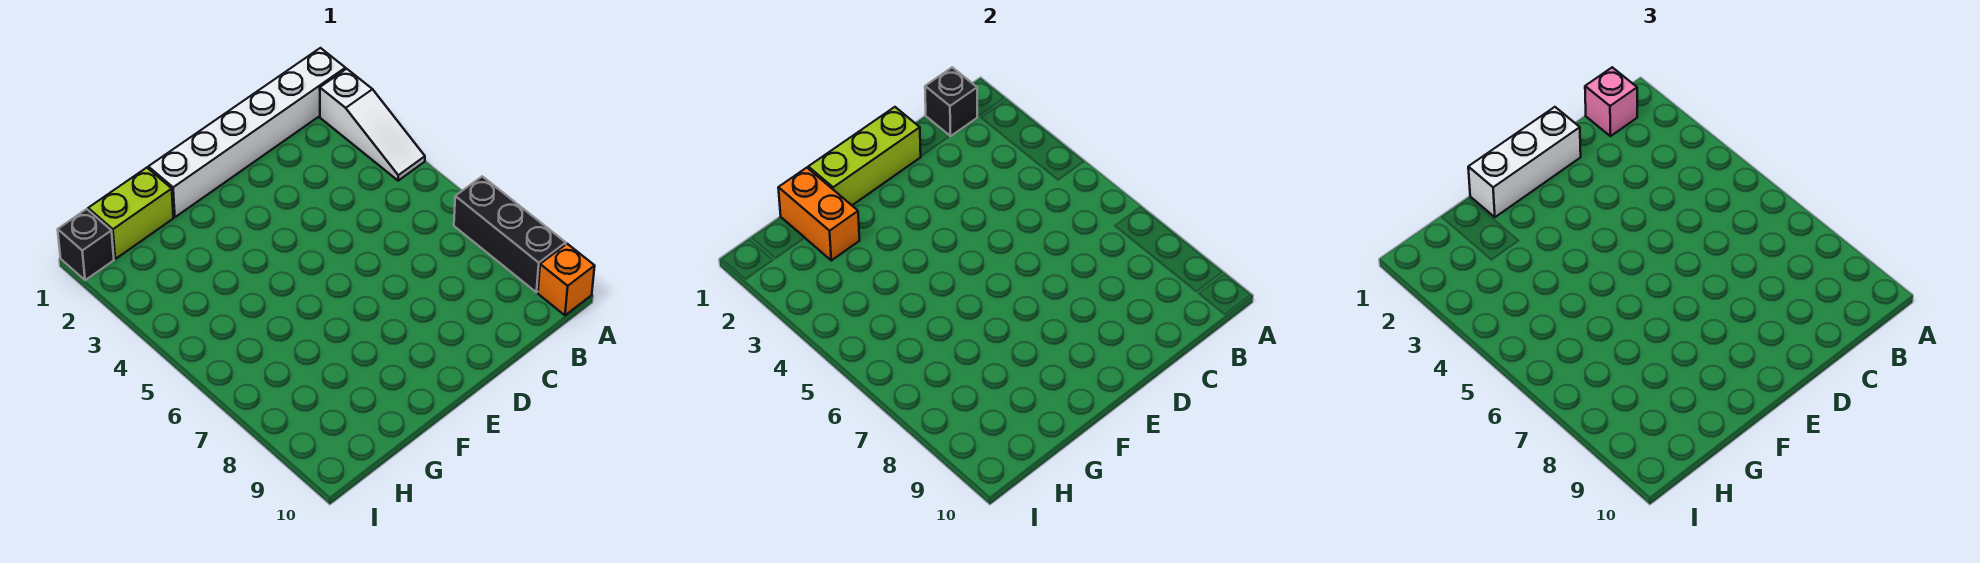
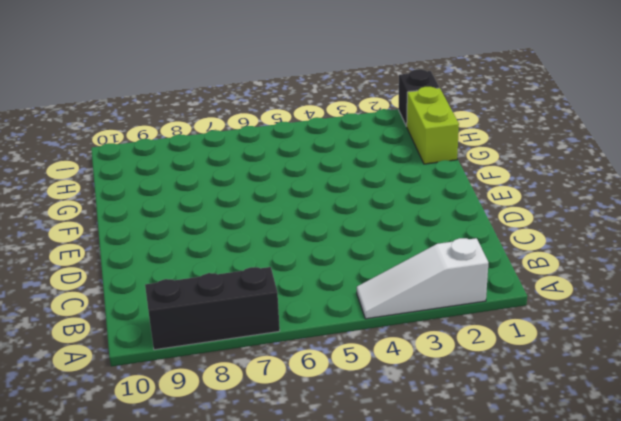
none -> white 1x6 brick [148,48,345,217]
none -> orange 1x1 brick [538,244,595,315]

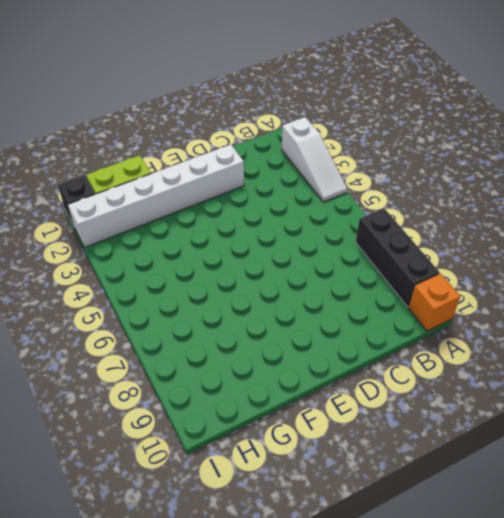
white 1x6 brick [68,145,244,247] -> white 1x6 brick moved to [148,48,345,217]
none -> black 1x1 brick [925,67,977,136]
none -> lime 1x3 brick [808,107,921,205]

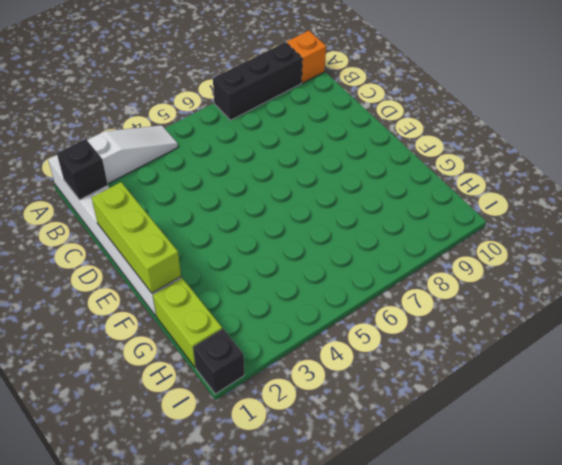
none -> orange 1x2 brick [778,168,860,260]
none -> pink 1x1 brick [1585,67,1637,136]

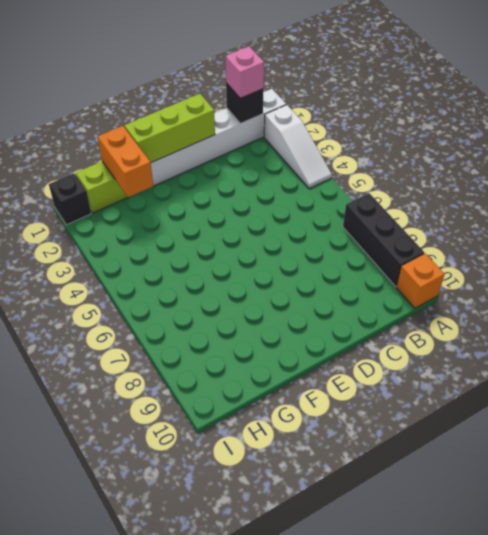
none -> white 1x3 brick [1468,107,1581,217]

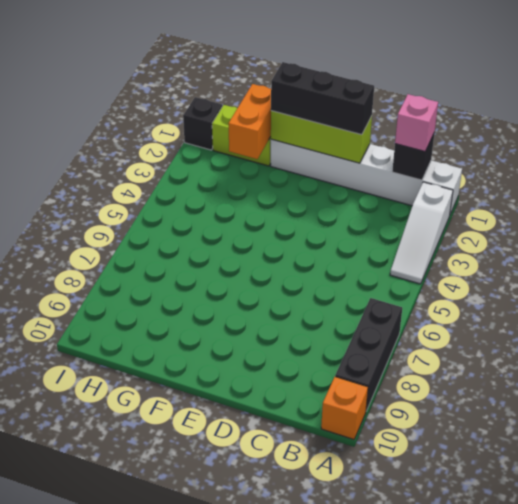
black 1x3 brick [271,62,374,135] -> white 1x3 brick [1468,107,1581,217]

